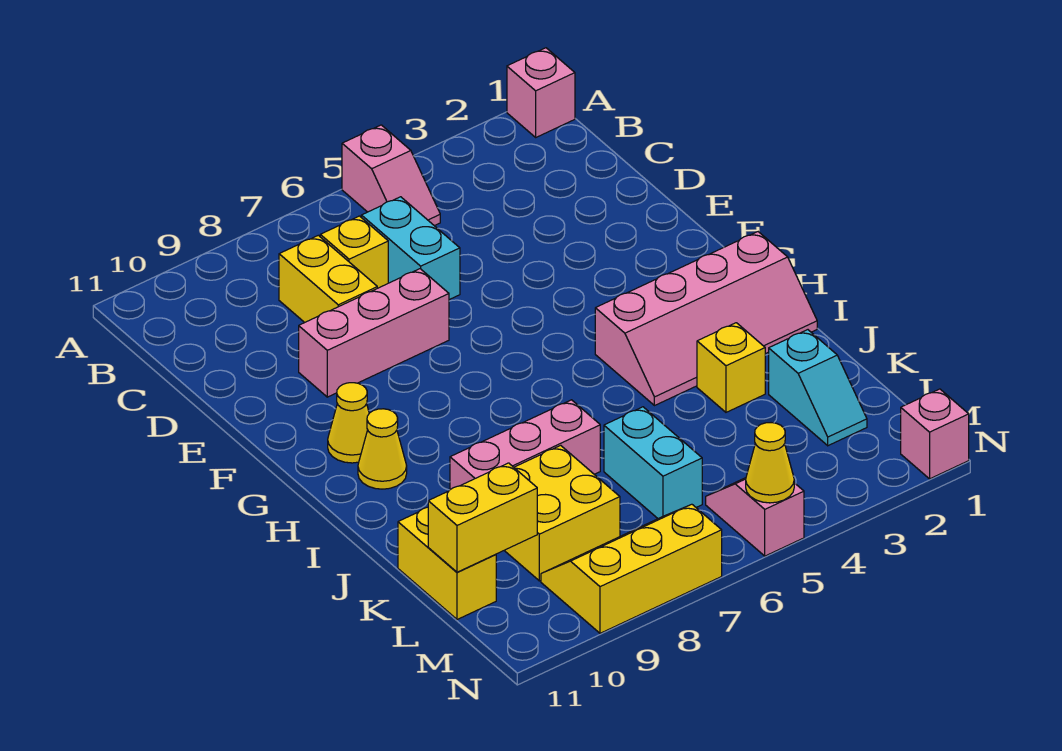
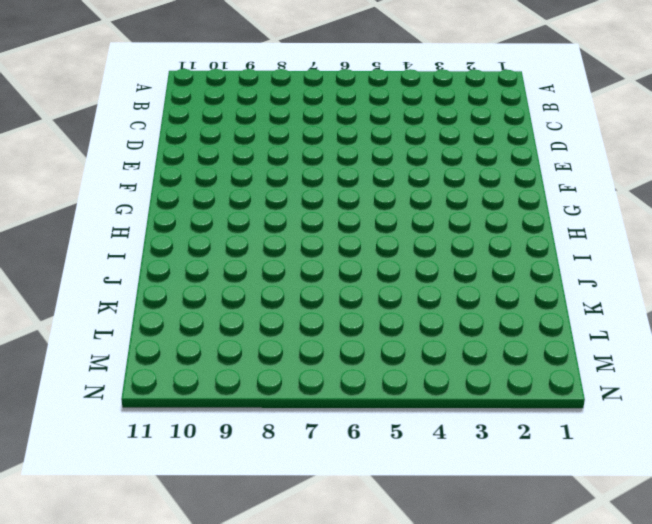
none -> pink 1x1 brick [507,48,575,137]
none -> pink 1x2 slope [342,125,440,226]
none -> cyan 1x2 brick [361,197,460,300]

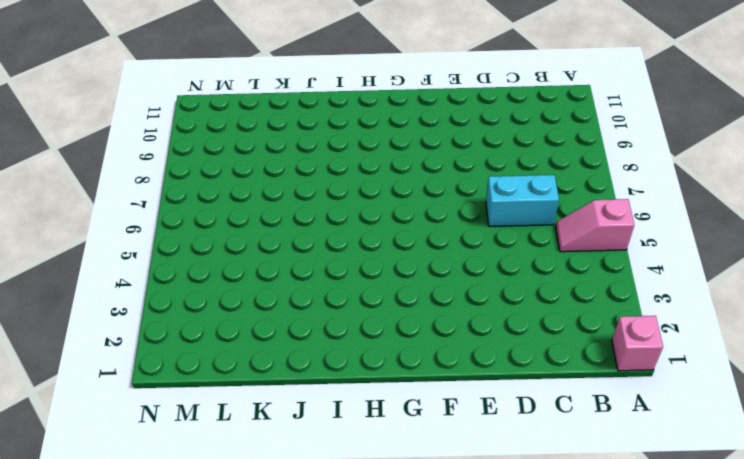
none -> yellow 1x1 brick [320,216,388,288]
none -> yellow 1x2 brick [279,235,377,323]
none -> pink 1x3 brick [299,269,449,397]

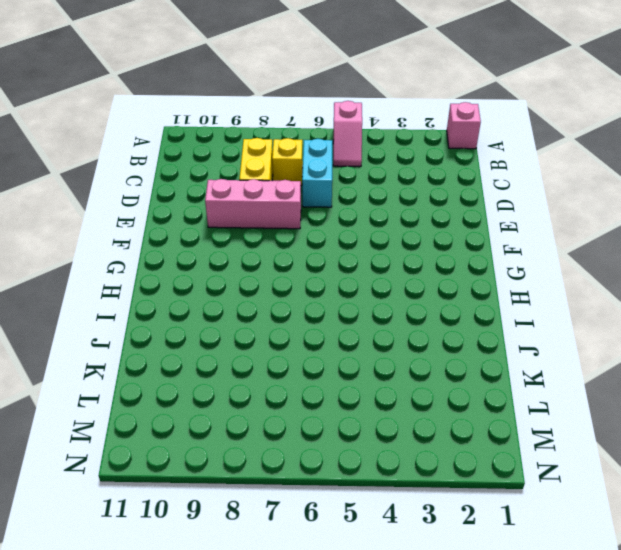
none -> yellow 1x1 cone [328,383,369,463]
none -> pink 2x4 slope [595,232,817,406]
none -> yellow 1x1 cone [358,409,407,489]

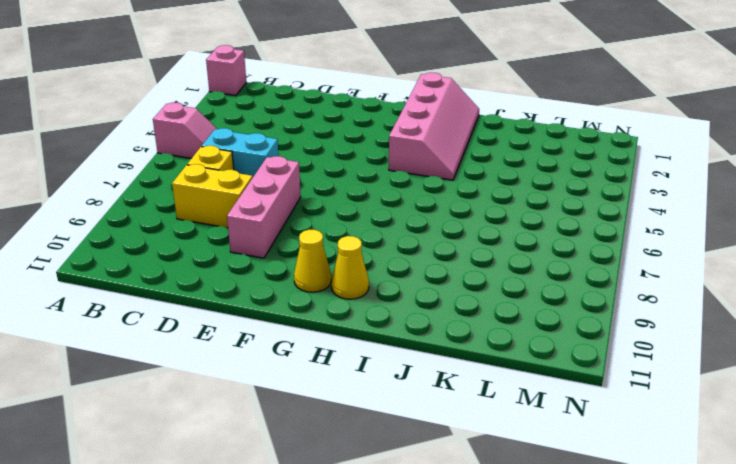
none -> yellow 1x1 brick [697,323,765,412]
none -> pink 1x3 brick [450,400,600,490]
none -> cyan 1x2 slope [769,330,867,446]

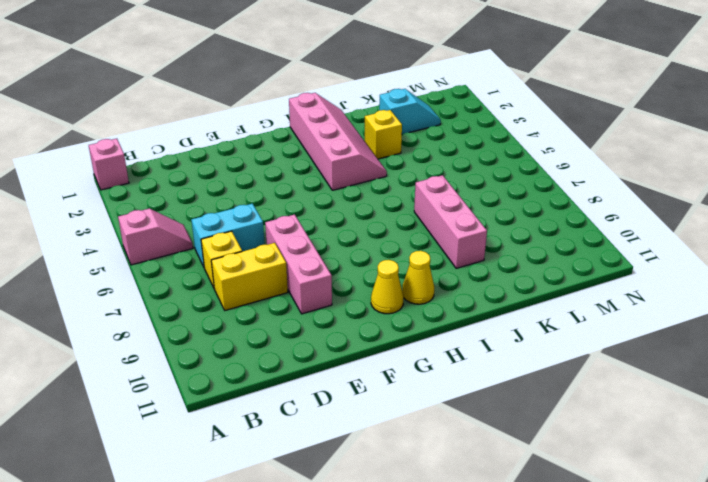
none -> cyan 1x2 brick [604,407,702,519]
none -> yellow 2x2 brick [504,445,620,581]
none -> yellow 1x2 brick [398,507,496,620]

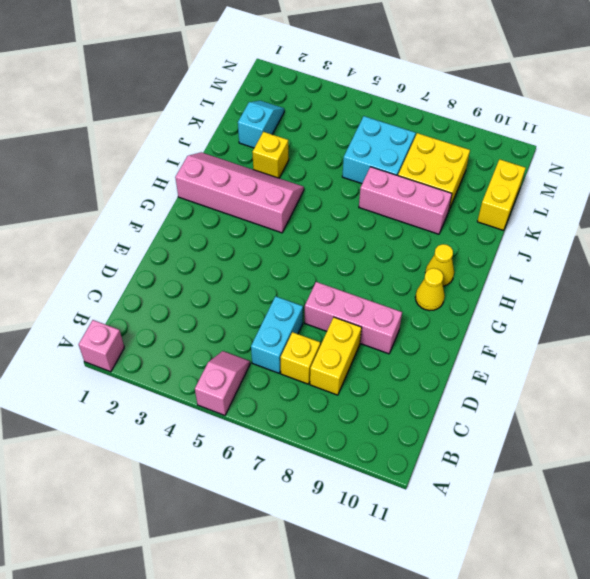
cyan 2x2 brick [342,116,416,184] -> cyan 1x2 brick [604,407,702,519]
none -> pink 1x2 slope [706,478,804,556]
none -> yellow 2x3 slope [541,504,722,633]
none -> pink 1x1 brick [901,389,969,479]

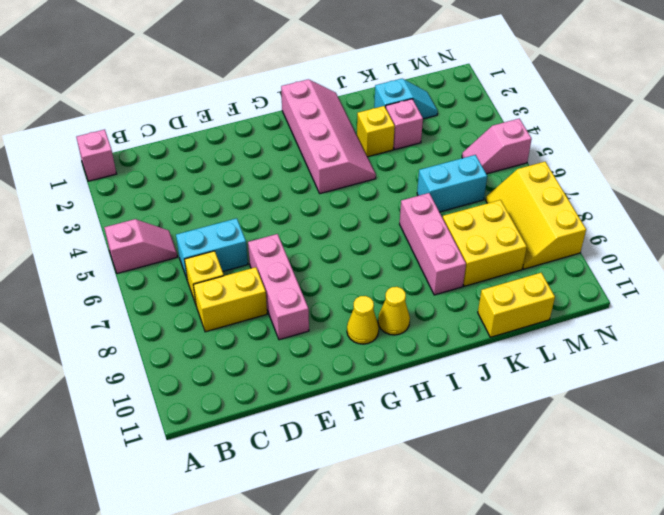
pink 1x1 brick [386,99,423,149] -> pink 1x1 brick moved to [901,389,969,479]
none -> yellow 1x2 brick [428,463,537,572]
none -> yellow 1x1 cone [746,423,794,503]

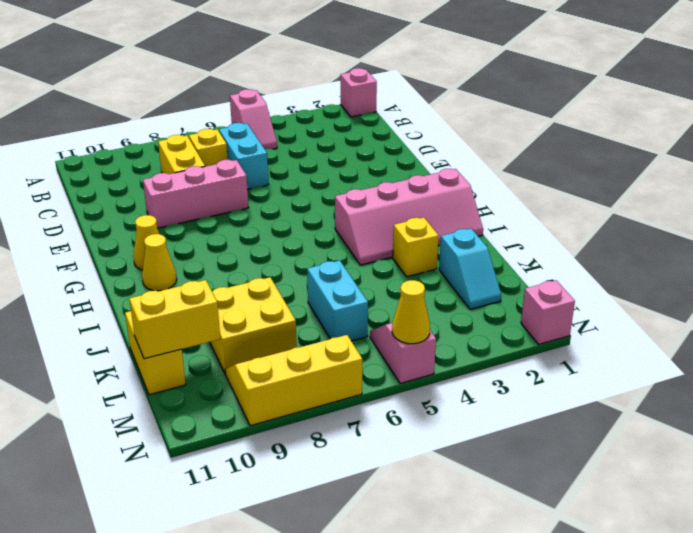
none -> pink 1x3 brick [450,400,600,490]

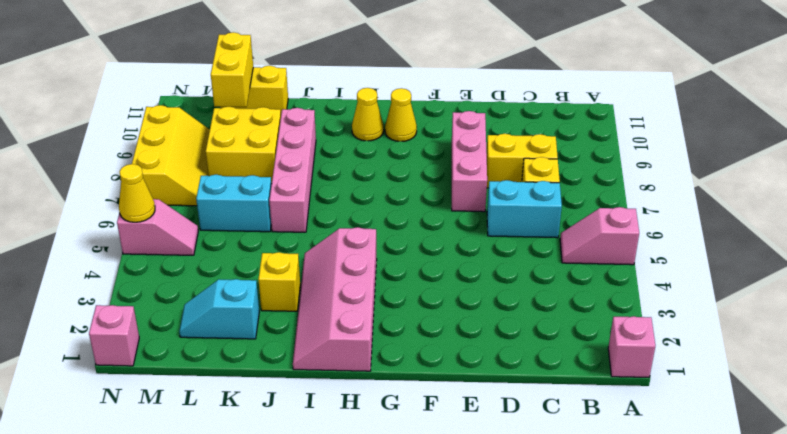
pink 1x4 brick [269,108,316,232] -> pink 1x3 brick [450,400,600,490]

